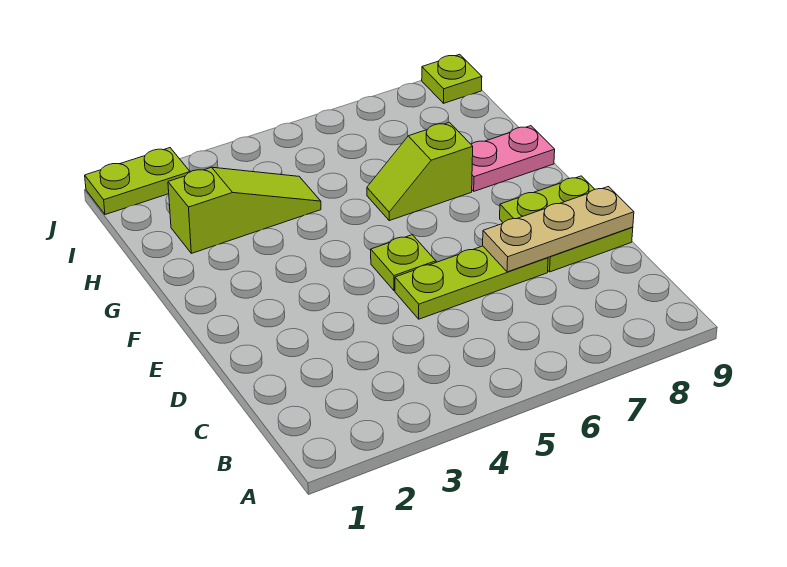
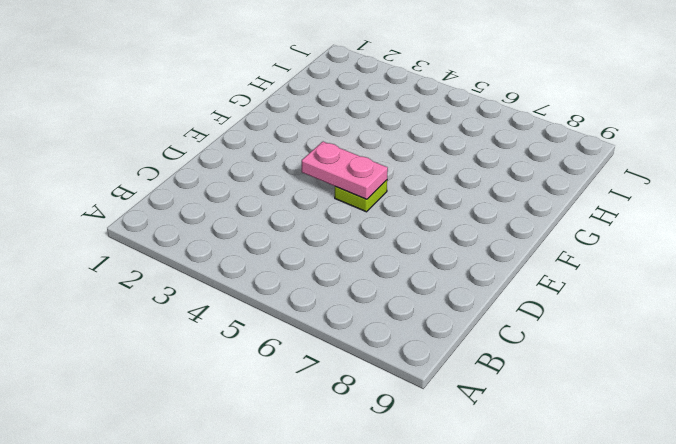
pink 1x2 plate [302,142,388,199] -> pink 1x2 plate moved to [471,126,555,191]
none -> lime 1x3 plate [395,246,548,319]
none -> lime 2x2 plate [500,176,633,272]

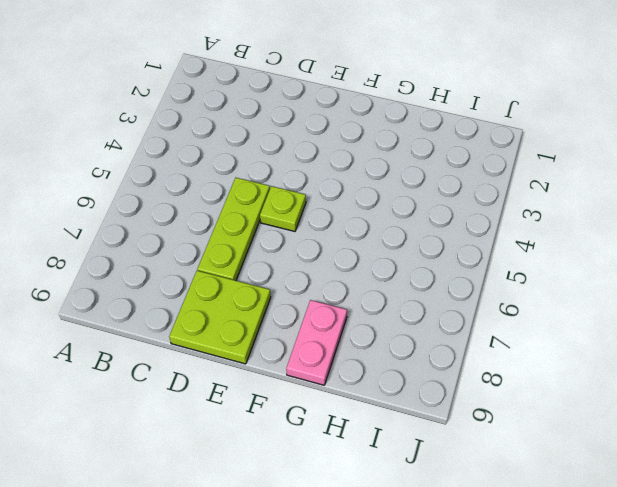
none -> lime 1x2 slope [367,122,473,221]
none -> lime 1x3 slope [168,167,321,253]

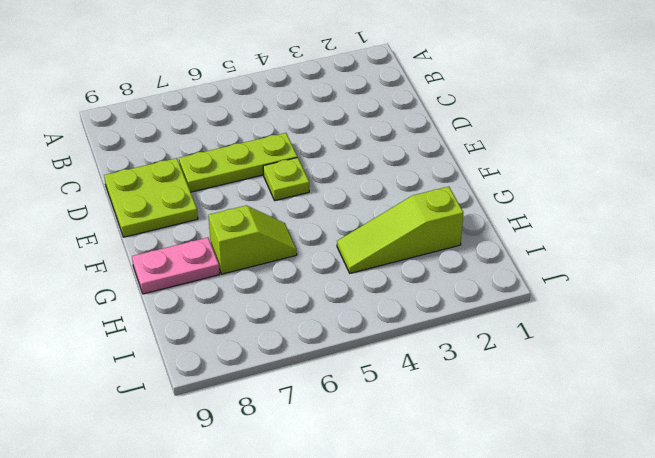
none -> lime 1x2 plate [85,148,190,215]
none -> lime 1x1 plate [422,54,482,103]

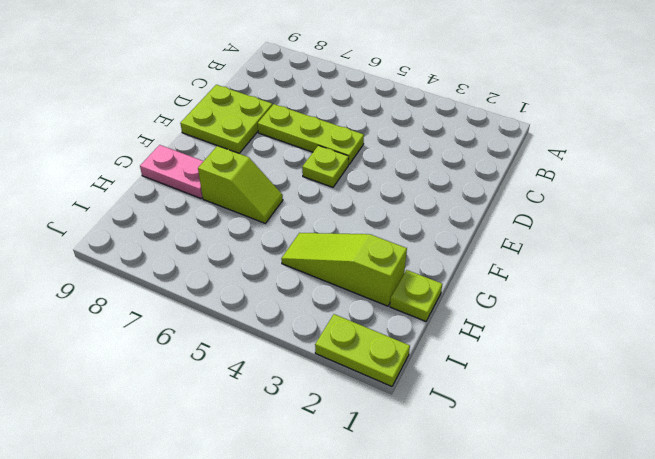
lime 1x1 plate [390,270,442,321] -> lime 1x1 plate moved to [422,54,482,103]
none -> tan 1x3 plate [483,187,634,272]

